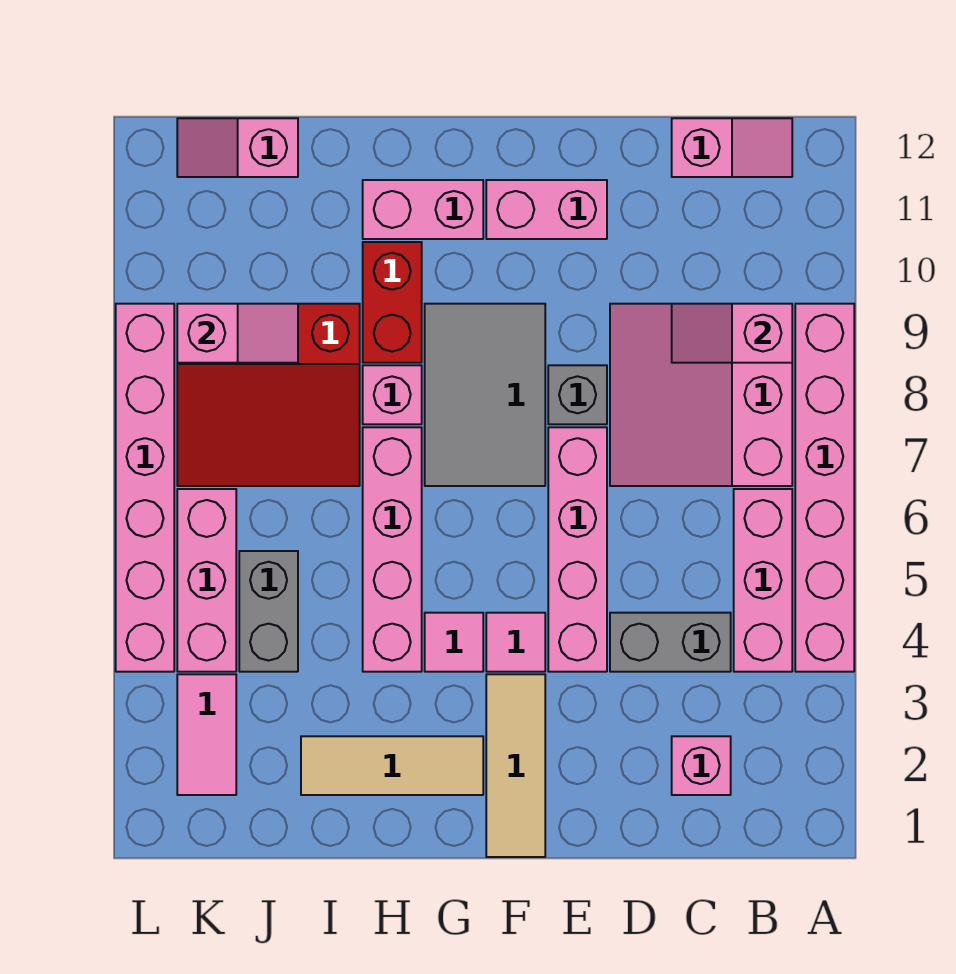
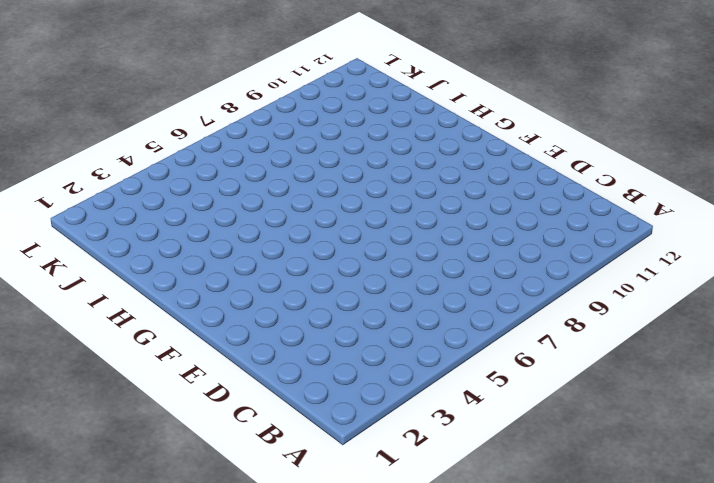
none -> pink 1x6 brick [795,304,854,672]
none -> pink 1x3 brick [734,489,792,672]
none -> pink 3x3 slope [610,304,792,486]

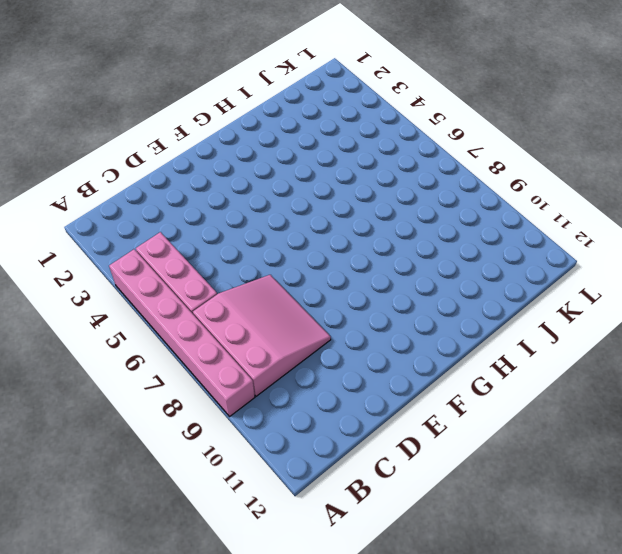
none -> pink 1x2 slope [672,118,792,177]
none -> pink 1x1 brick [672,736,731,795]
none -> grey 1x2 brick [610,613,731,672]

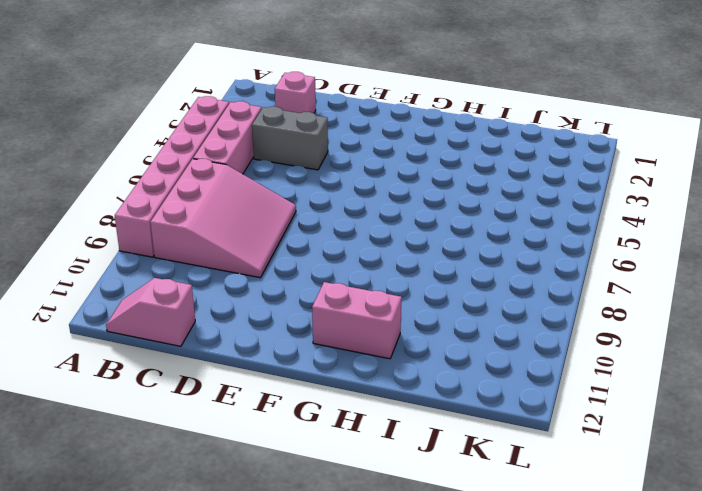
none -> pink 1x4 brick [548,427,607,672]
none -> grey 1x1 brick [548,365,607,424]
none -> pink 1x2 brick [486,180,607,239]

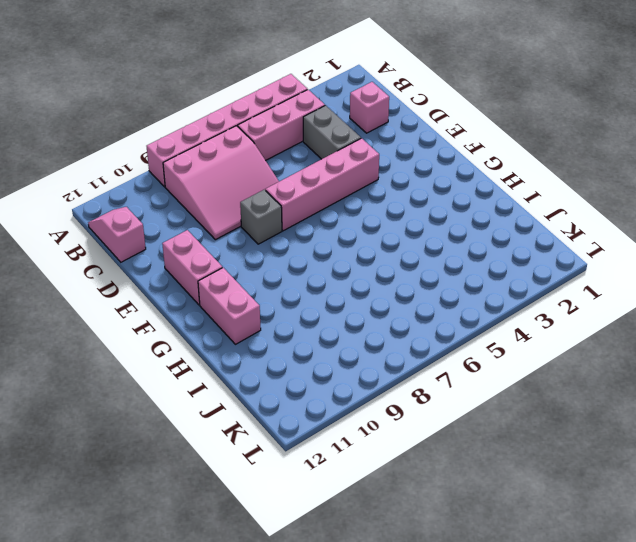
none -> tan 1x3 tile [486,674,545,857]
none -> pink 1x1 tile [486,613,545,672]
none -> grey 2x3 tile [425,304,545,486]

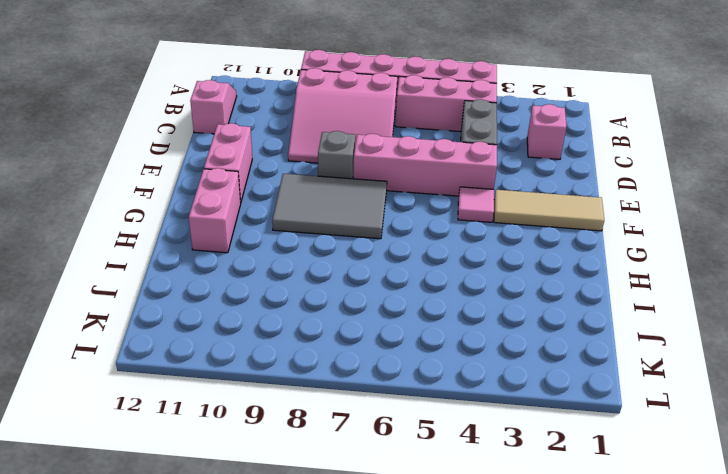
none -> tan 1x3 tile [301,736,483,795]
none -> pink 1x1 tile [425,613,483,672]
none -> pink 1x4 brick [363,427,422,672]

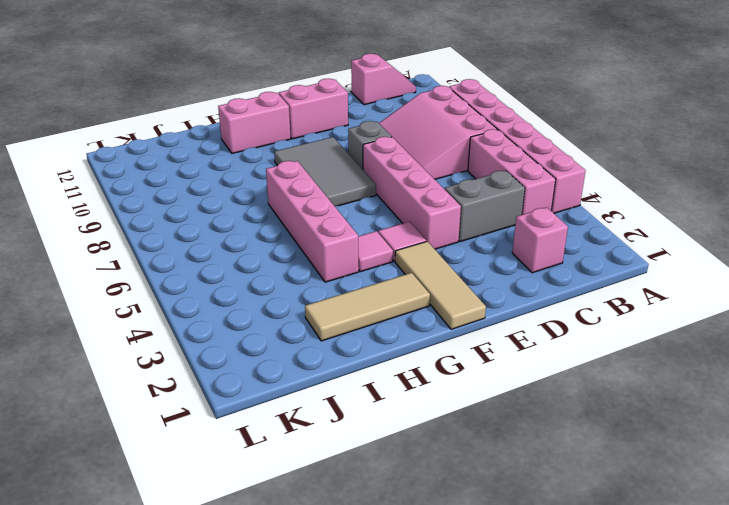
none -> pink 1x1 brick [363,365,422,424]
none -> red 1x2 brick [363,242,422,363]
none -> red 3x3 slope [177,304,360,486]

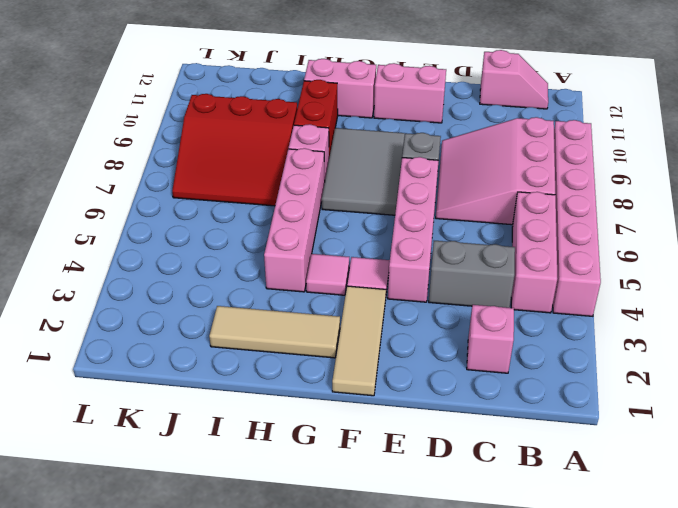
none -> grey 1x2 brick [239,551,298,672]
none -> pink 1x2 slope [177,118,298,177]
none -> pink 1x2 tile [177,674,236,795]

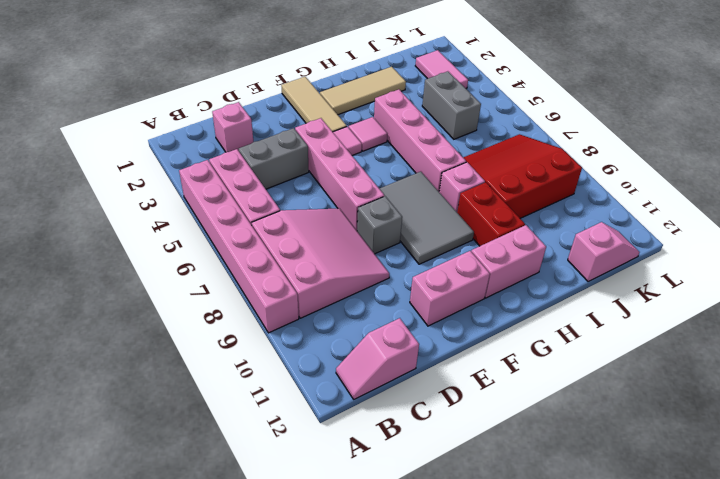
none -> pink 1x3 brick [177,489,236,672]
none -> pink 1x6 brick [116,304,174,672]
none -> pink 1x2 slope [672,304,792,363]

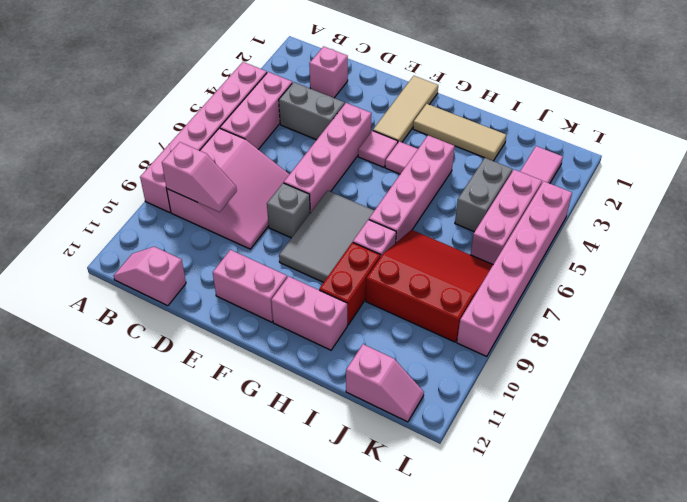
none -> pink 1x2 slope [177,304,298,363]

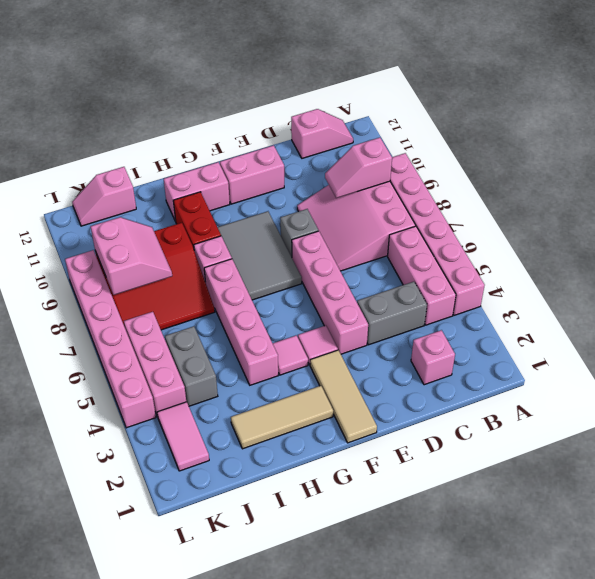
pink 2x2 slope [91,217,172,295] -> pink 1x2 slope [177,304,298,363]

